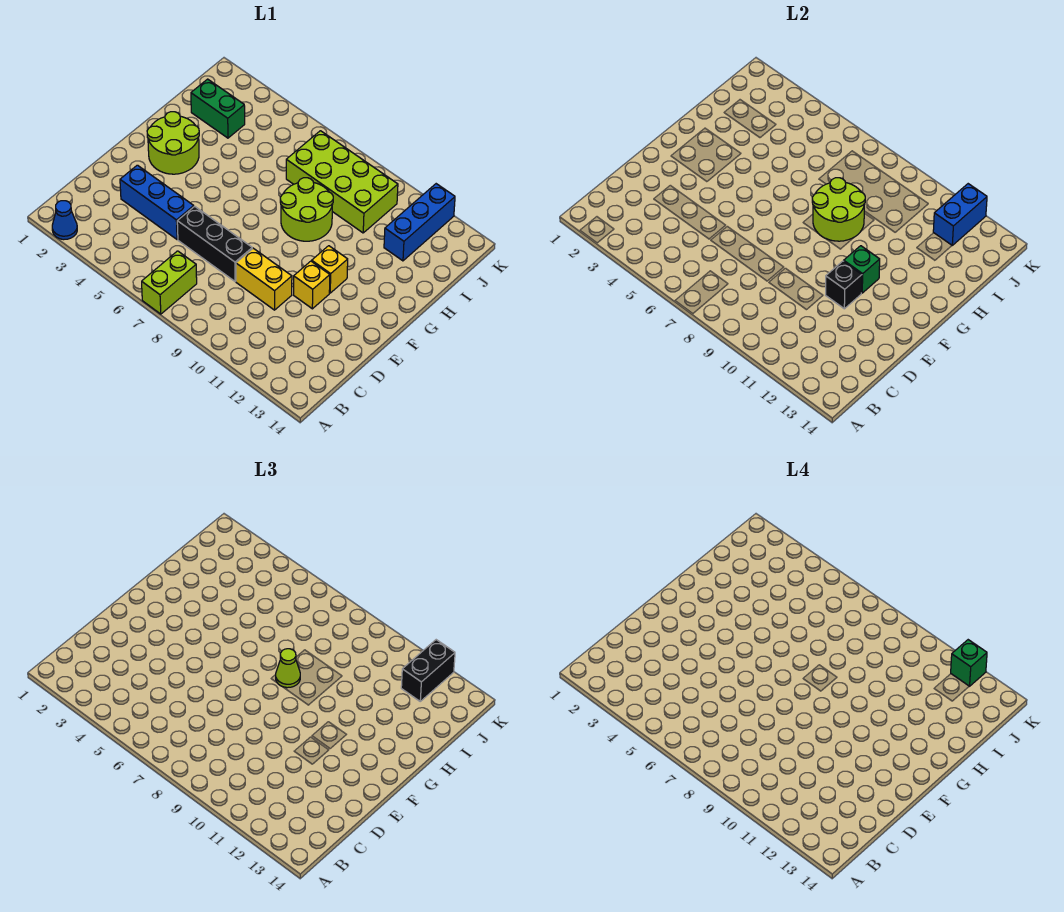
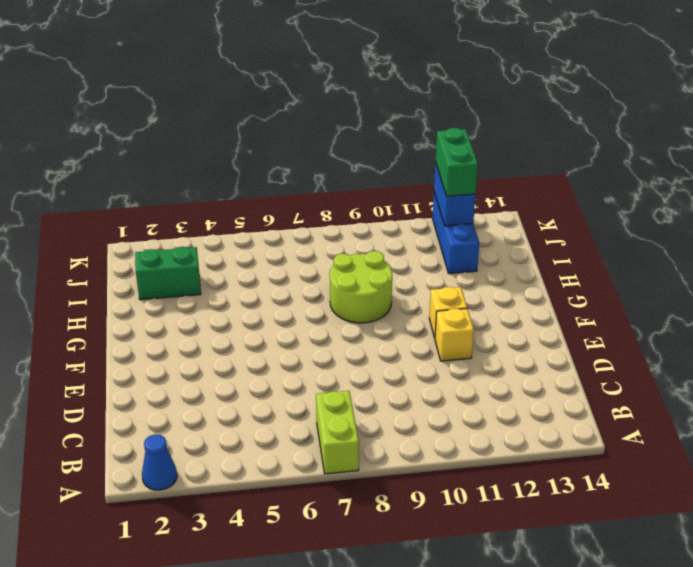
green 1x2 brick [435,128,478,196] -> black 1x2 brick [401,640,455,701]
none -> blue 1x3 brick [120,165,194,239]
none -> black 1x3 brick [177,206,252,281]
none -> yellow 1x2 brick [236,248,292,310]

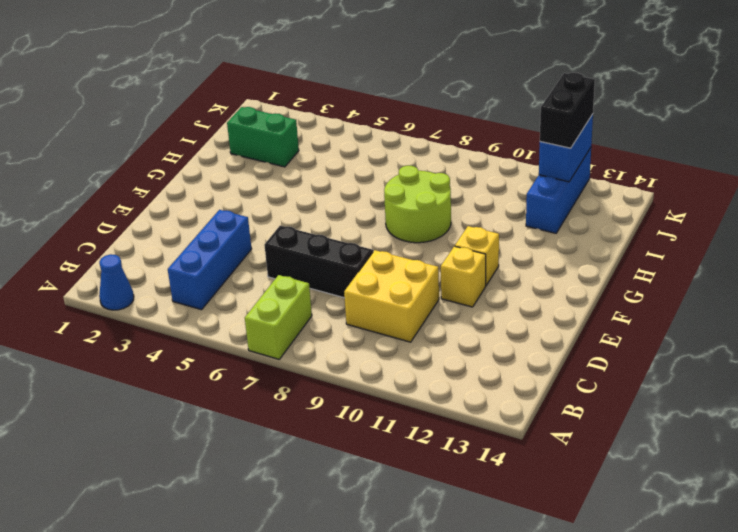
blue 1x3 brick [168,210,252,310] -> blue 1x3 brick turned to [120,165,194,239]
yellow 2x2 brick [344,250,439,342] -> yellow 1x2 brick [236,248,292,310]
none -> lime 2x2 round brick [147,112,199,174]
none -> lime 2x4 brick [286,131,398,233]
none -> black 1x1 brick [826,261,862,309]

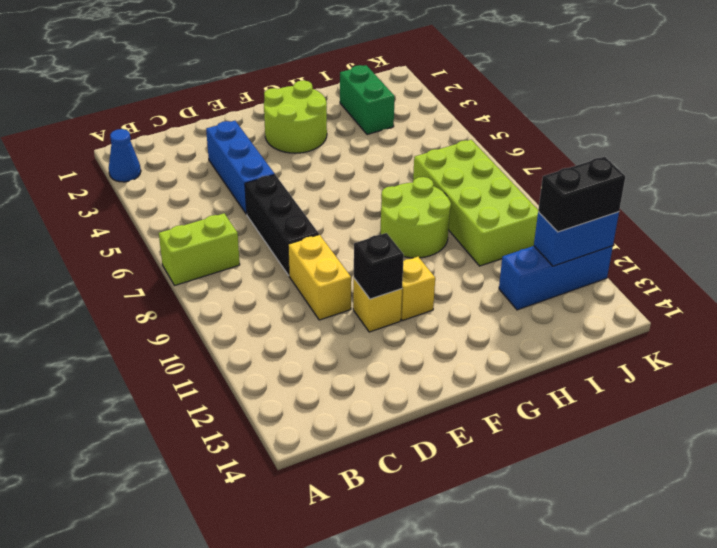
none -> green 1x1 brick [844,246,880,293]
none -> lime 2x2 round brick [812,178,865,241]
none -> lime 1x1 cone [276,649,300,688]

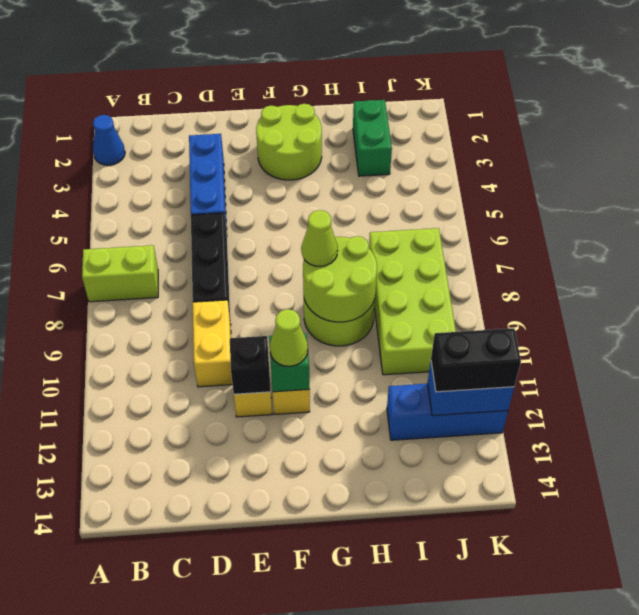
lime 1x1 cone [270,309,308,366] -> none
none -> green 1x1 brick [951,640,987,686]

